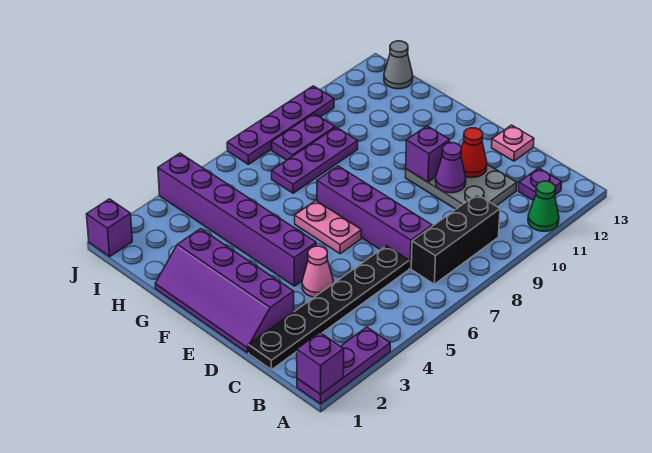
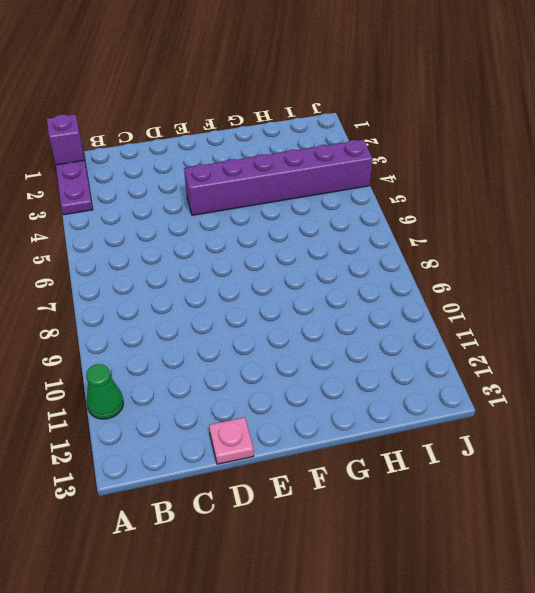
none -> black 1x3 brick [411,195,500,284]
none -> purple 1x1 plate [518,168,562,201]
none -> black 1x6 plate [248,246,409,370]

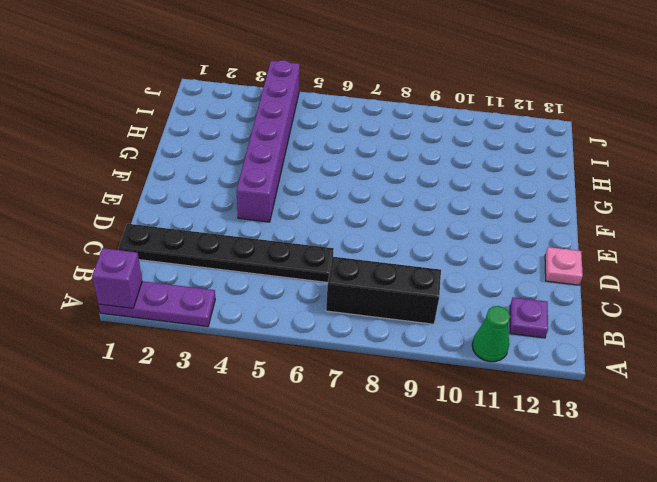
none -> purple 1x4 brick [317,166,432,269]
none -> grey 2x3 plate [405,142,517,209]
none -> purple 2x4 slope [155,229,294,353]

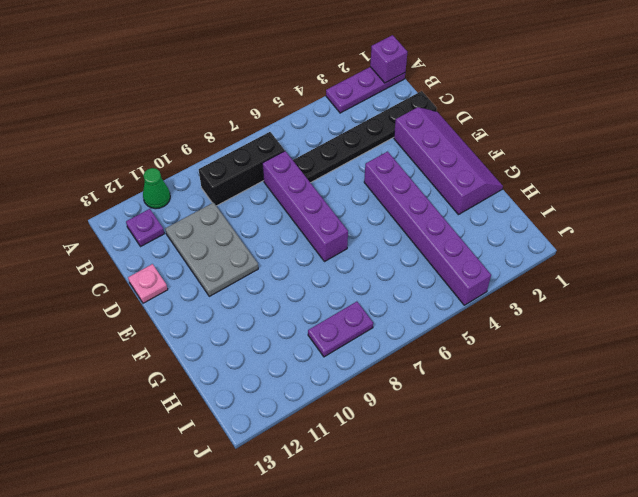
none -> pink 1x1 cone [302,246,333,297]
none -> pink 1x2 plate [295,201,361,254]
none -> purple 1x3 plate [272,127,358,193]

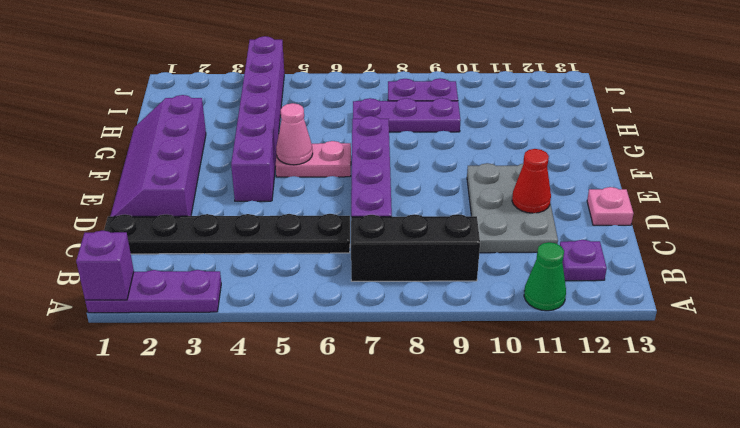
pink 1x2 plate [276,141,351,177] -> pink 1x2 plate turned to [295,201,361,254]
pink 1x1 cone [276,103,313,165] -> pink 1x1 cone moved to [302,246,333,297]
none -> grey 1x1 cone [384,41,413,89]
none -> purple 1x1 brick [86,199,132,257]
none -> purple 1x4 plate [227,86,334,164]

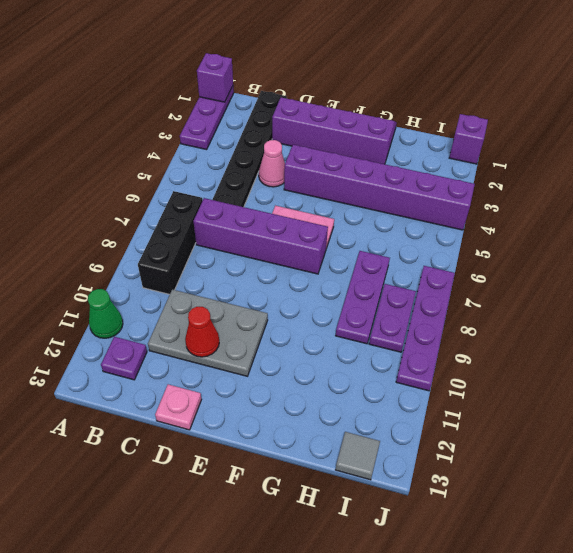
grey 1x1 tile [336,432,380,480] -> grey 1x1 cone [384,41,413,89]
none -> purple 1x1 cone [435,143,466,193]
none -> purple 1x1 brick [406,126,449,182]

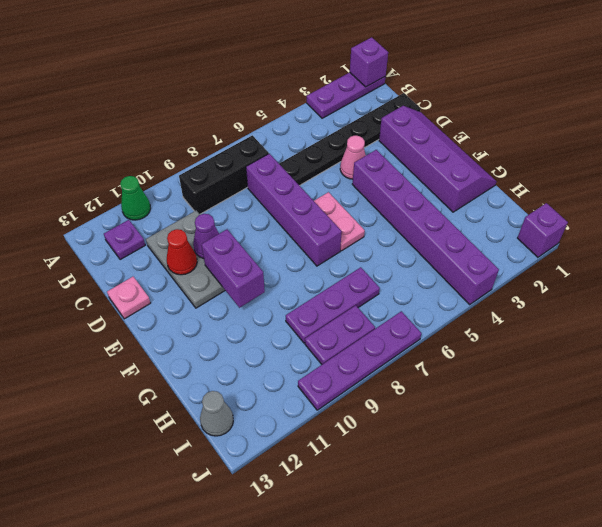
purple 1x2 brick [201,229,265,308] -> purple 1x1 brick [406,126,449,182]

